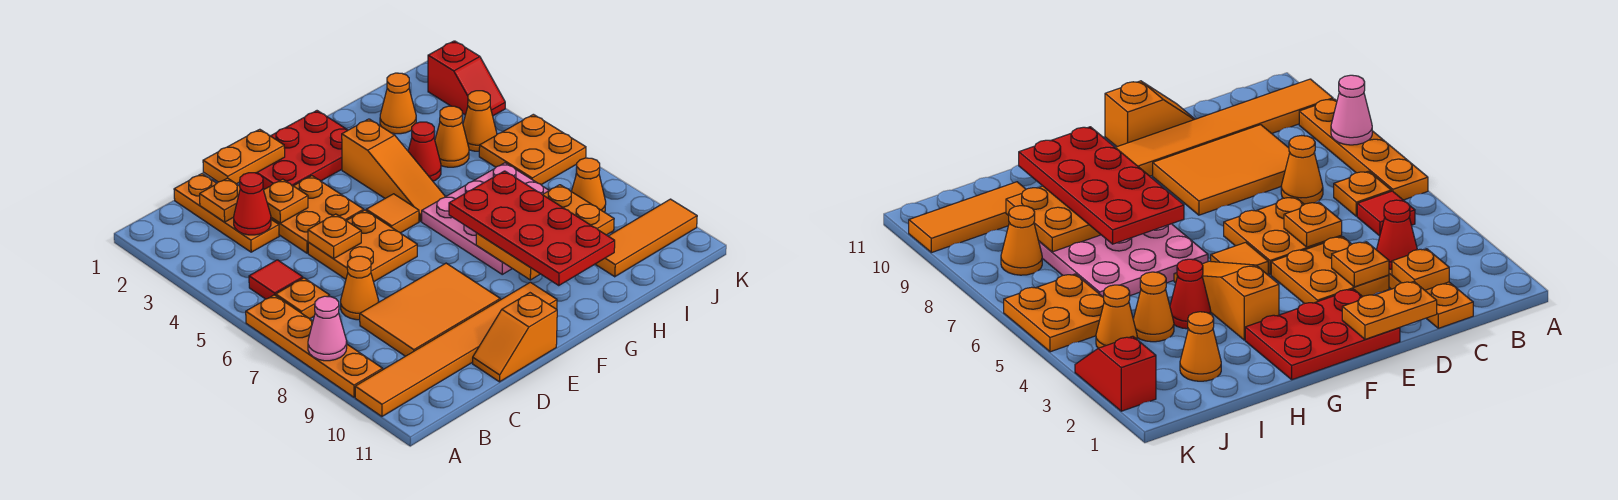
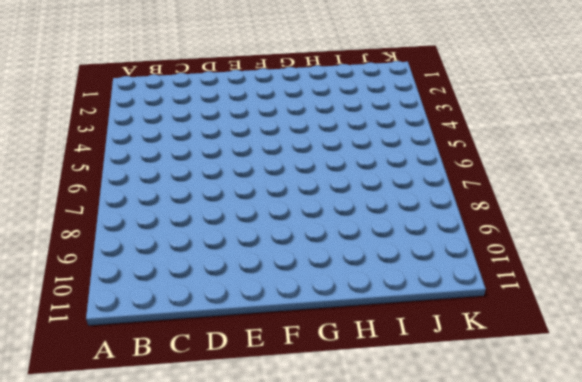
none -> orange 1x4 plate [246,295,383,397]
none -> orange 1x6 tile [355,282,557,416]
none -> red 1x1 tile [249,260,303,299]
none -> orange 1x1 plate [276,278,330,319]

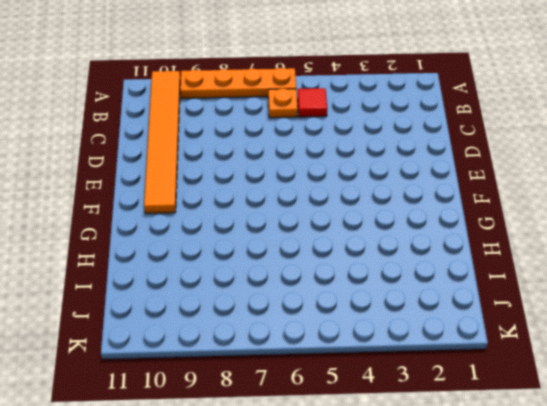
none -> orange 1x3 plate [174,174,279,252]
none -> orange 1x1 cone [341,256,379,320]
none -> orange 2x3 tile [360,263,500,356]
none -> orange 2x2 plate [271,176,364,253]

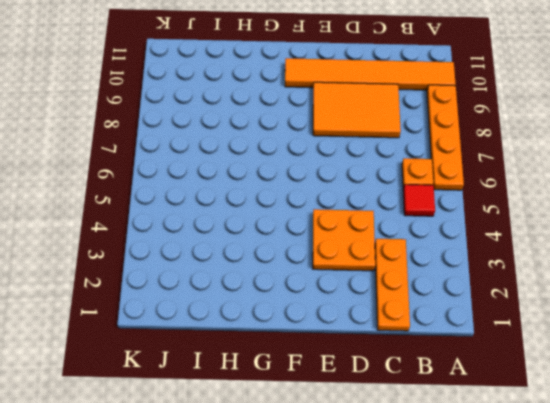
none -> orange 1x1 cone [341,256,379,320]
none -> orange 2x2 plate [308,210,417,282]
none -> orange 1x2 slope [473,293,557,382]
none -> red 2x3 plate [257,111,348,189]

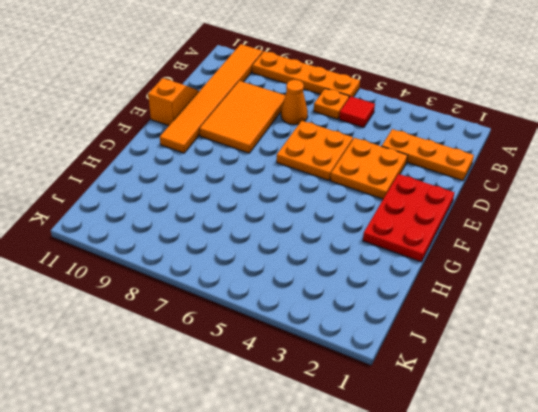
none -> orange 1x1 tile [366,194,419,233]
none -> orange 1x3 slope [342,119,445,221]
none -> pink 3x3 plate [422,163,549,274]
none -> red 1x1 cone [408,122,441,181]

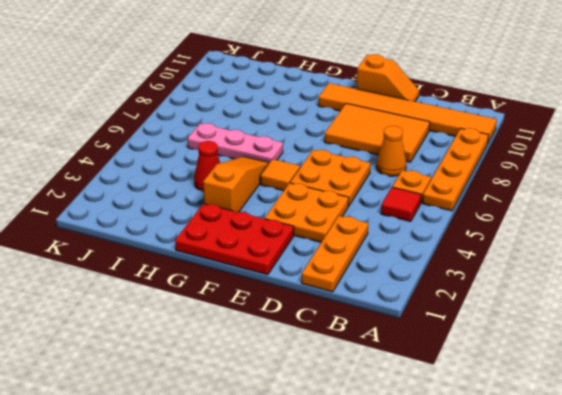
pink 1x3 plate [188,123,283,163] -> pink 3x3 plate [422,163,549,274]
none -> orange 1x1 cone [380,73,416,134]
none -> orange 1x1 cone [435,106,469,167]
none -> orange 1x3 tile [595,199,697,277]
none -> orange 1x1 cone [463,91,497,151]

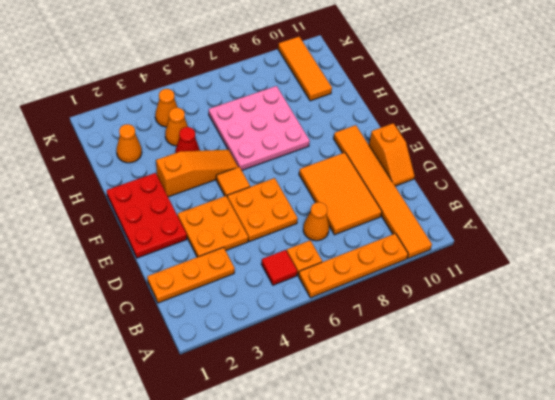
none -> orange 2x2 plate [479,114,586,185]
none -> orange 1x1 cone [571,158,606,212]
none -> red 1x2 slope [428,41,505,116]
none -> pink 1x1 cone [308,296,347,361]

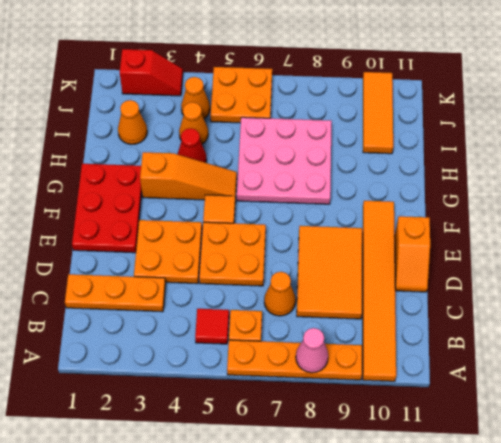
none -> orange 1x1 cone [571,158,606,212]
none -> orange 1x1 plate [200,178,240,222]
none -> red 1x1 cone [234,173,271,235]
none -> orange 1x2 plate [203,129,285,184]

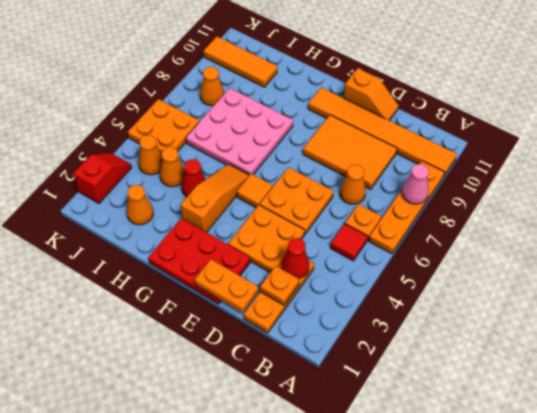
none -> orange 1x1 plate [264,179,308,223]
none -> orange 1x1 plate [308,214,361,259]
none -> orange 2x3 plate [476,185,614,280]
none -> red 2x4 plate [449,171,615,285]

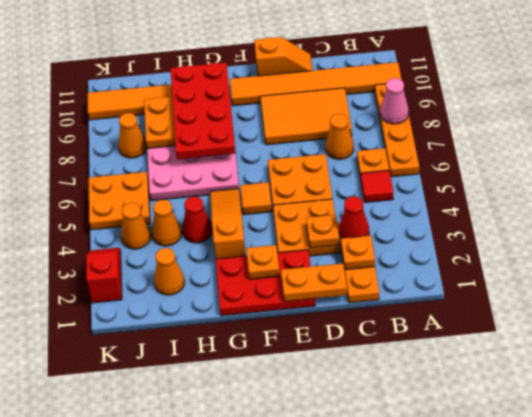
orange 1x1 plate [246,245,280,279] -> orange 1x1 plate moved to [308,214,361,259]

